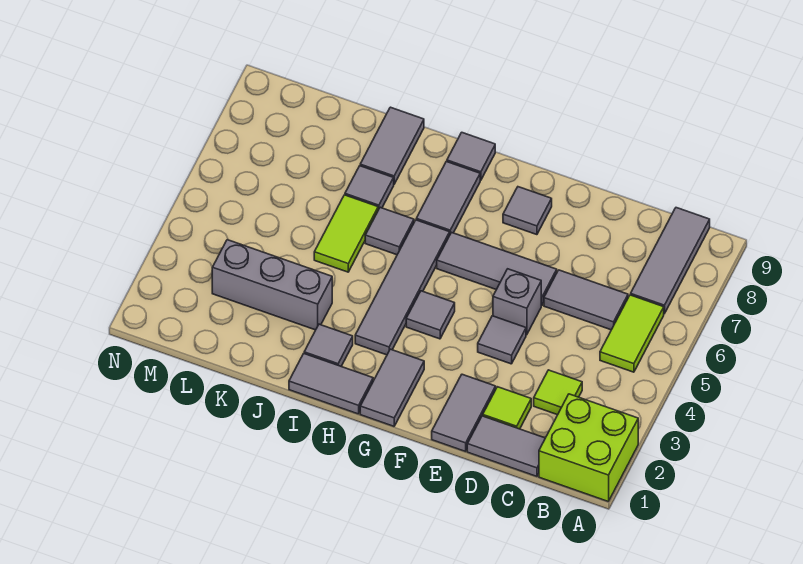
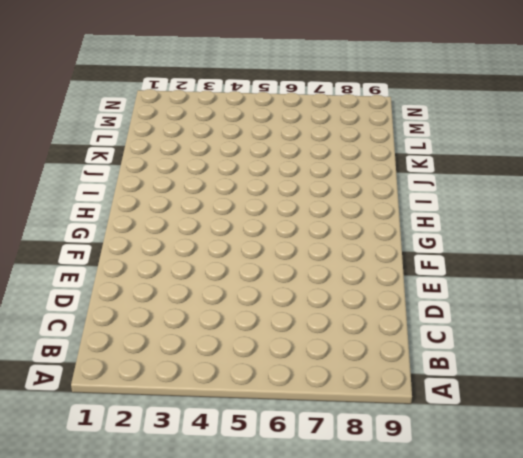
none -> lime 2x2 brick [539,394,638,501]
none -> lime 1x2 tile [600,295,664,372]
none -> grey 1x3 tile [631,208,710,314]

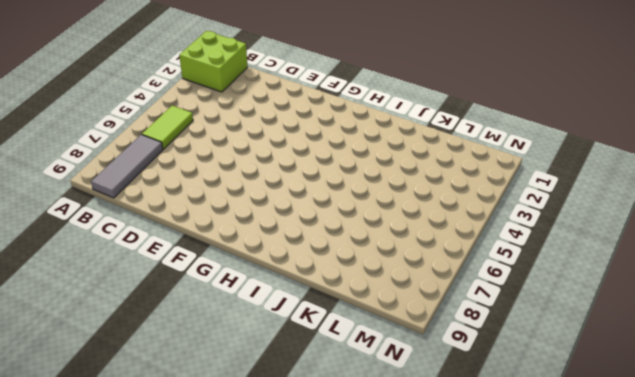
none -> grey 1x2 tile [467,416,545,476]
none -> lime 1x1 tile [534,370,582,415]
none -> grey 1x2 tile [544,270,628,330]

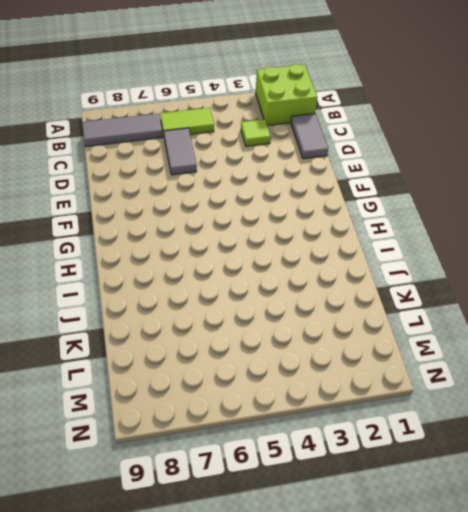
none -> lime 1x1 tile [483,387,531,429]
none -> grey 1x2 tile [432,374,496,452]
none -> grey 1x1 tile [478,316,526,364]

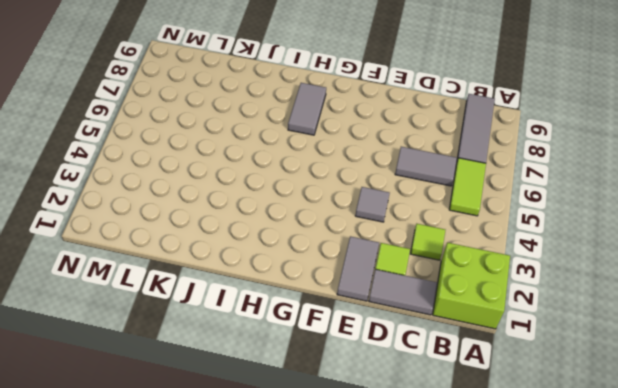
none -> grey 1x1 brick [493,269,541,335]
none -> grey 1x3 tile [437,232,557,305]
none -> grey 1x1 tile [503,187,552,235]

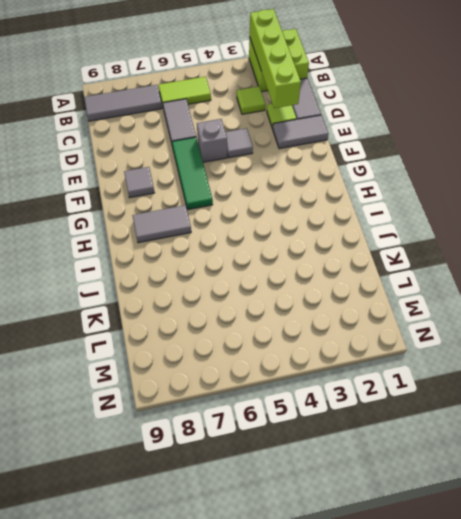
lime 1x4 brick [250,9,301,108] -> none
green 1x3 tile [172,137,213,210] -> grey 1x3 tile [437,232,557,305]
none -> grey 1x2 tile [360,349,424,426]
none -> grey 1x1 tile [406,291,455,339]
none -> grey 1x2 tile [289,354,373,414]

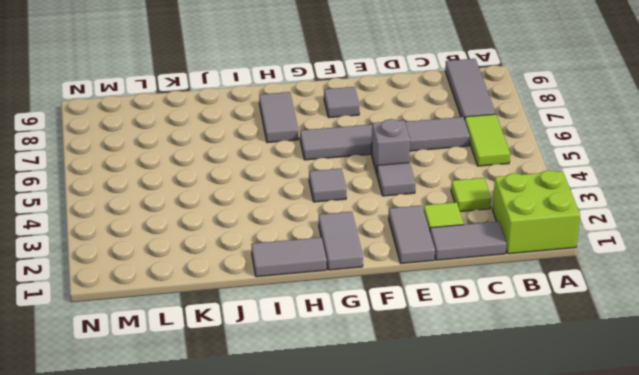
none -> grey 1x4 tile [355,220,450,355]
none -> grey 1x1 tile [447,132,495,180]
none -> grey 1x1 tile [304,324,353,366]

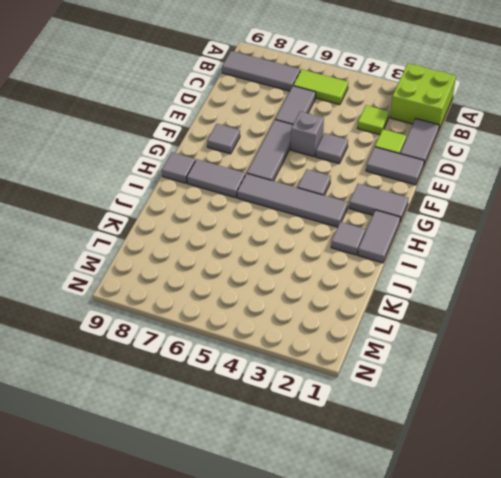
none -> grey 1x1 tile [365,207,414,255]
none -> grey 1x3 brick [212,240,332,330]
none -> lime 1x2 tile [314,195,378,272]

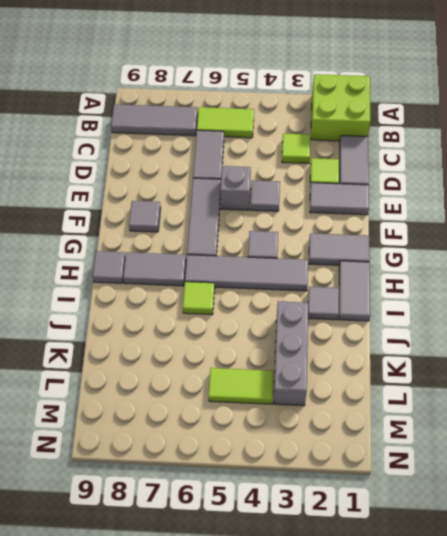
lime 1x1 tile [183,282,215,315] -> grey 1x1 tile [365,207,414,255]
lime 1x2 tile [209,368,273,404] -> lime 1x2 tile moved to [314,195,378,272]
none -> grey 1x1 tile [345,166,394,210]
none -> grey 1x2 tile [360,107,424,184]

